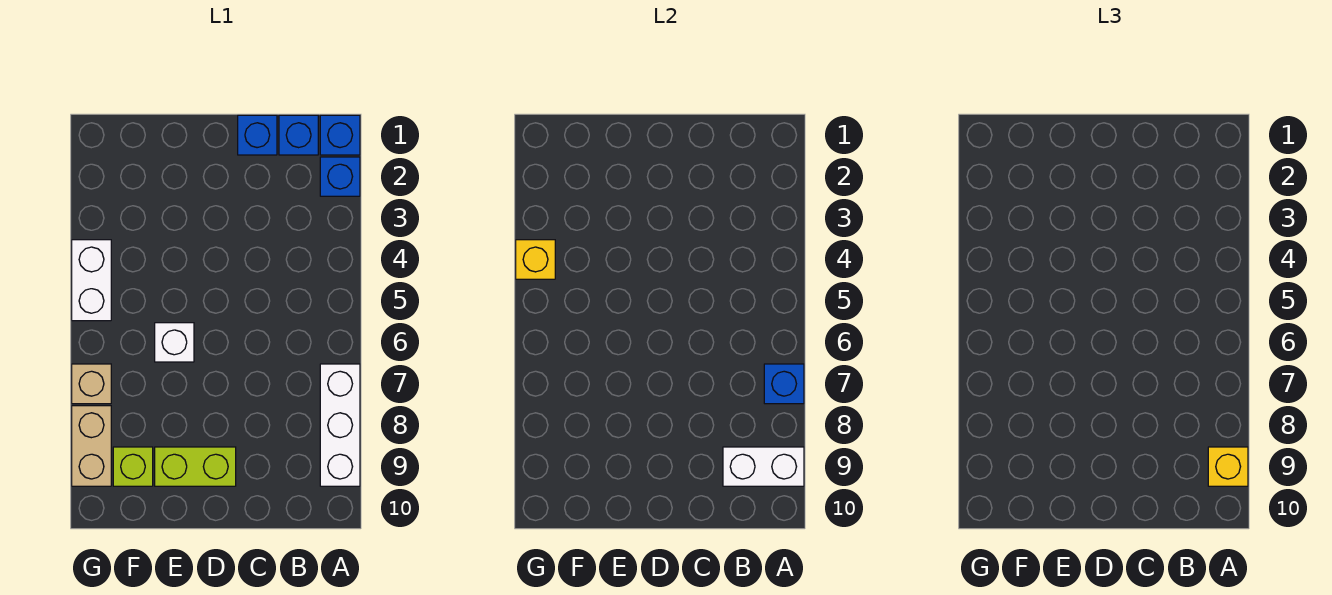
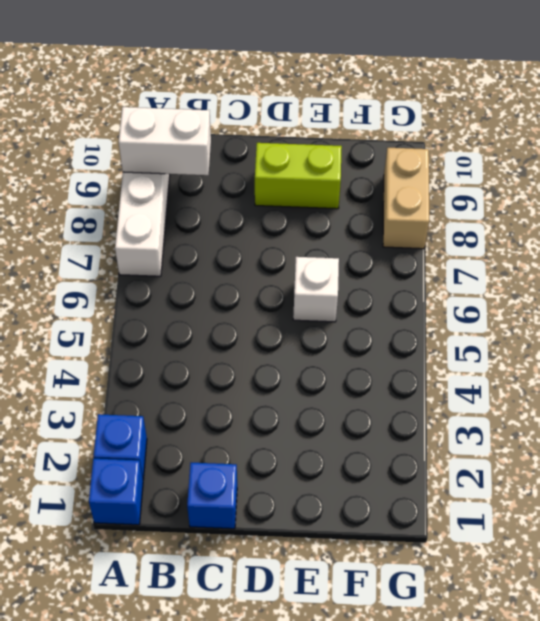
none -> blue 1x1 brick [279,115,318,155]
none -> lime 1x1 brick [113,447,153,486]
none -> white 1x2 brick [72,240,111,321]

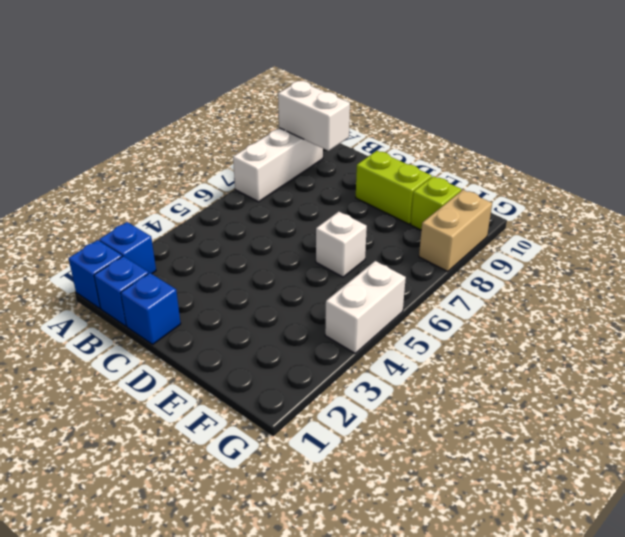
none -> tan 1x1 brick [72,364,111,404]
none -> blue 1x1 brick [764,364,804,404]
none -> yellow 1x1 brick [516,240,555,279]

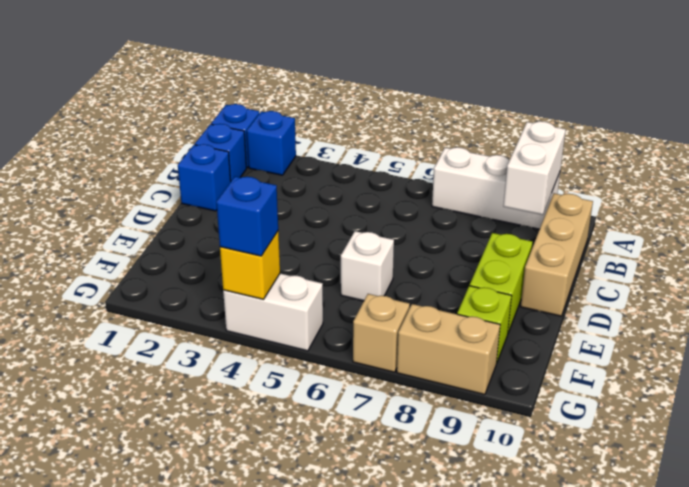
tan 1x3 brick [521,193,593,316] -> none
blue 1x1 brick [216,177,278,256] -> blue 1x1 brick moved to [764,364,804,404]
none -> yellow 1x1 brick [1208,447,1248,486]

